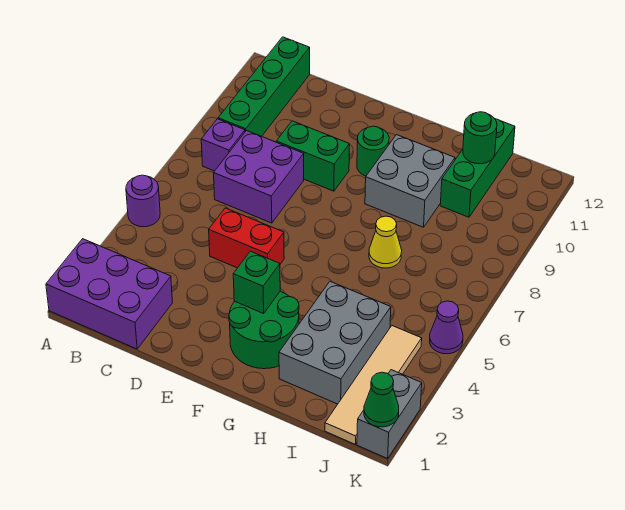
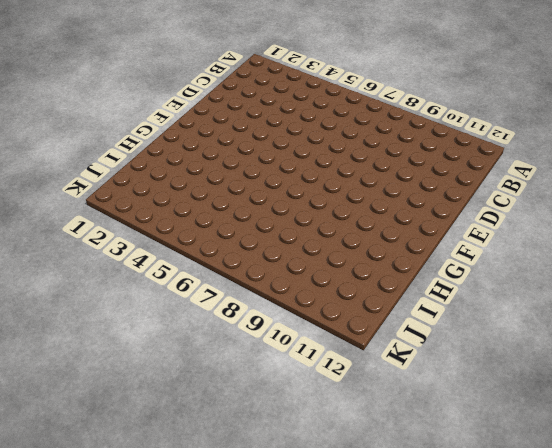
none -> purple 2x3 brick [46,239,173,349]
none -> purple 1x1 round brick [126,175,160,227]
none -> purple 1x1 brick [201,119,245,171]

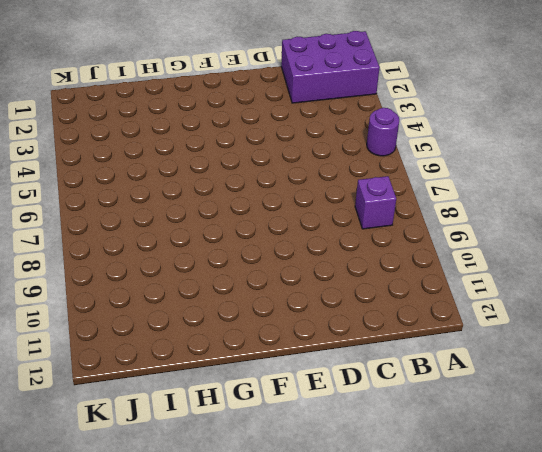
none -> green 1x4 brick [218,37,310,136]
none -> purple 2x2 brick [213,131,304,223]
none -> red 1x2 brick [209,208,284,268]

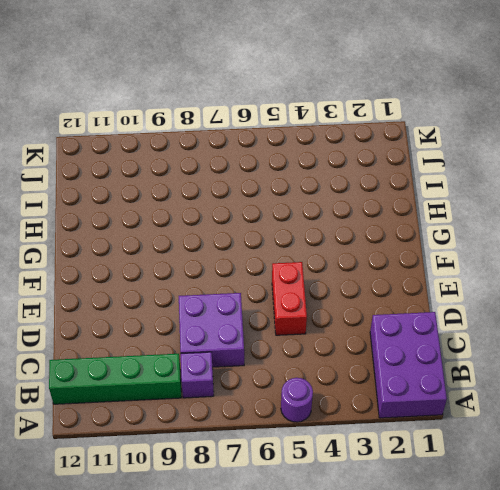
none -> green 1x2 brick [276,121,349,191]
none -> green 2x2 round brick [229,291,299,369]
none -> green 1x1 round brick [357,126,389,176]

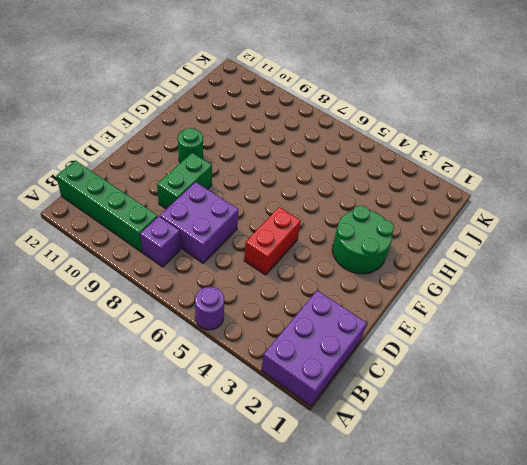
none -> grey 2x2 brick [365,135,455,227]
none -> grey 2x3 brick [279,281,391,404]
none -> yellow 1x1 cone [369,216,402,268]

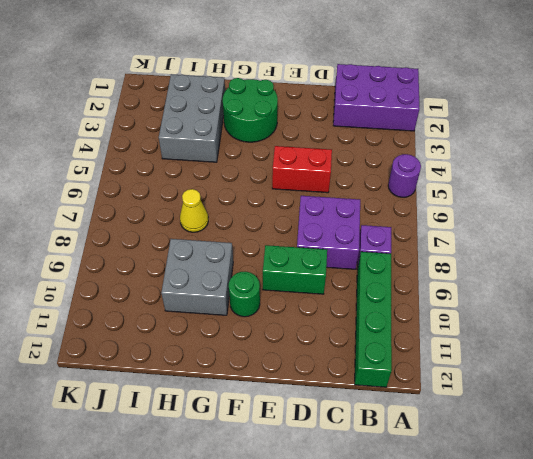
none -> green 1x3 brick [440,119,515,217]
none -> tan 1x4 tile [325,326,422,444]
none -> grey 1x2 brick [357,370,422,458]

